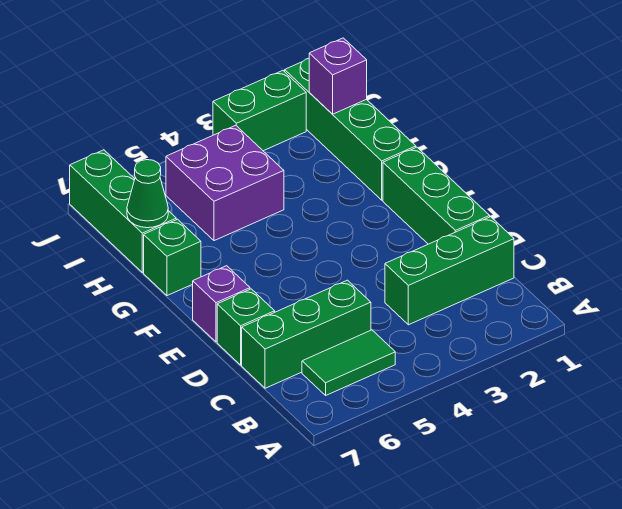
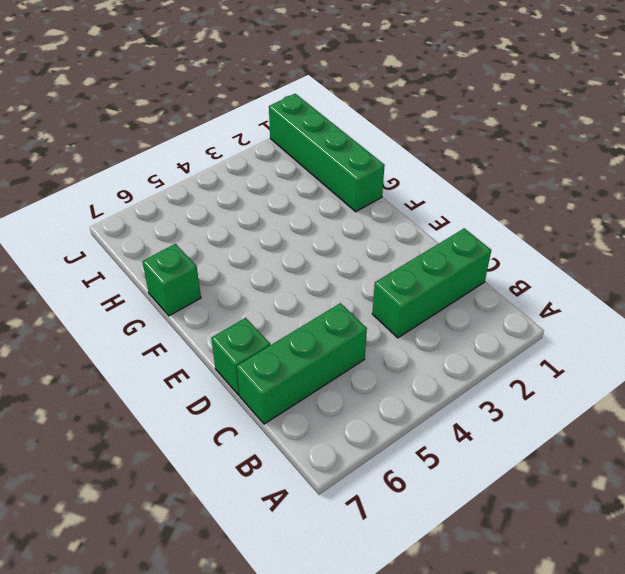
none -> green 1x2 tile [302,330,395,395]
none -> green 1x3 brick [383,147,490,244]
none -> purple 1x1 brick [193,266,250,342]

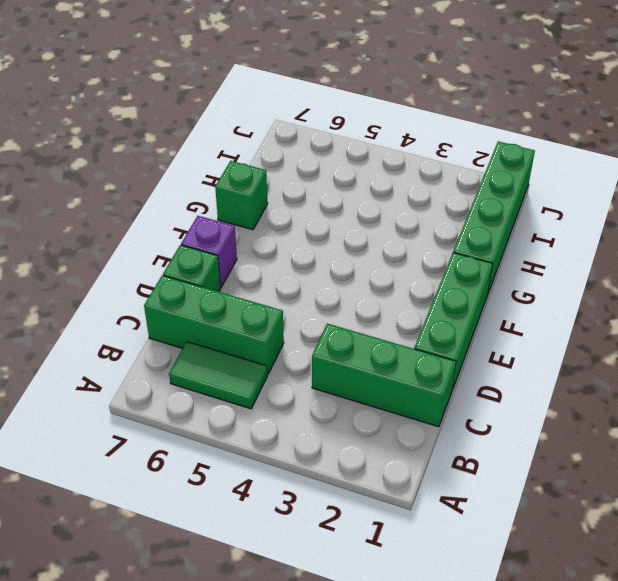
none -> purple 2x2 brick [166,125,284,241]
none -> green 1x3 brick [70,150,176,272]
none -> green 1x2 brick [213,71,306,151]

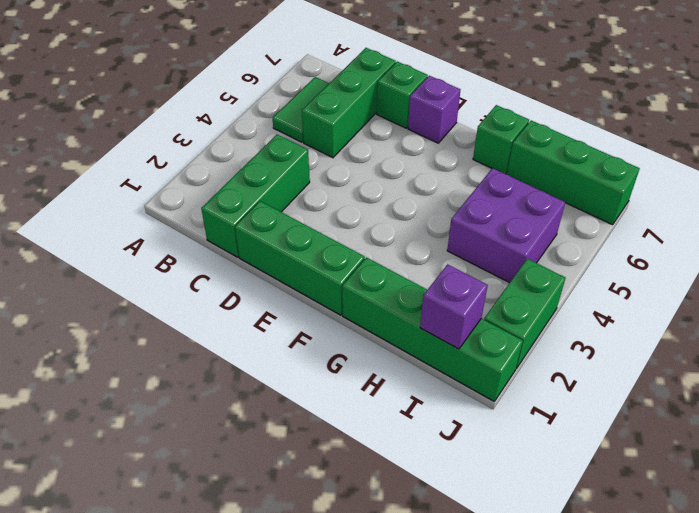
none -> green 1x1 cone [127,160,168,228]

